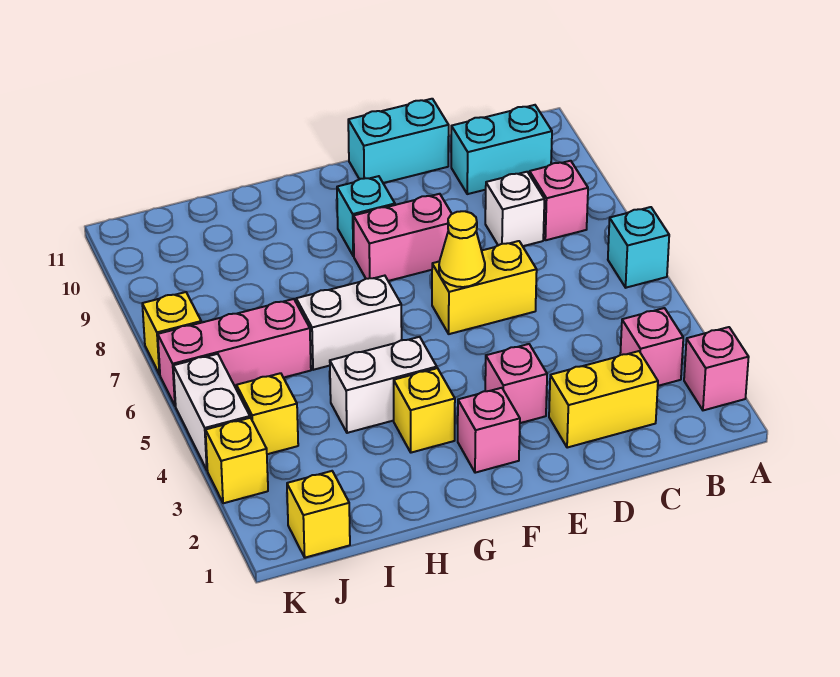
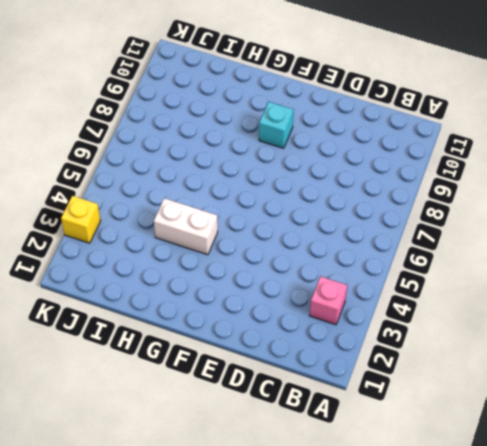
none -> pink 1x1 brick [684,327,749,410]
none -> cyan 1x1 brick [608,207,669,288]
none -> pink 1x1 brick [529,161,588,240]

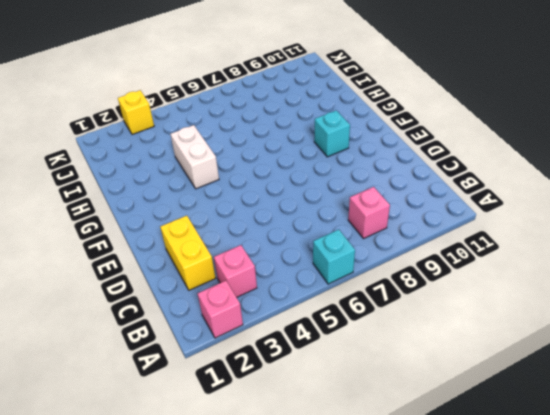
none -> cyan 1x2 brick [451,105,552,194]
none -> white 1x1 brick [485,172,544,246]
none -> yellow 1x2 brick [432,241,537,334]

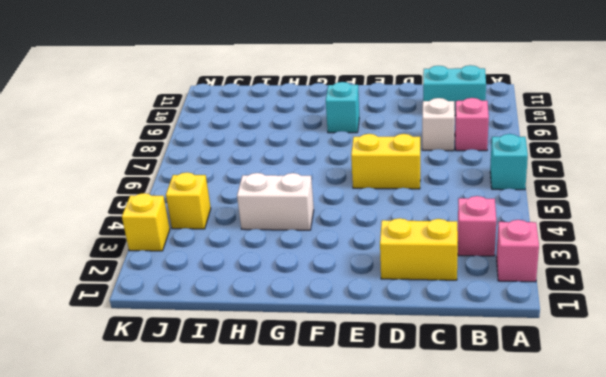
none -> cyan 1x2 brick [348,99,449,183]
none -> pink 1x1 brick [485,344,547,423]
none -> pink 1x2 brick [353,194,452,281]

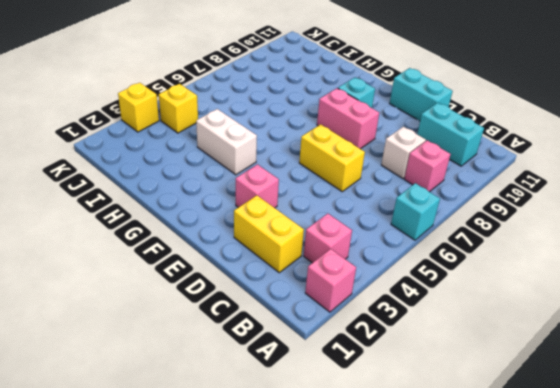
none -> pink 1x1 brick [458,388,520,473]
none -> yellow 1x1 brick [394,368,455,453]
none -> white 1x2 brick [296,276,402,370]

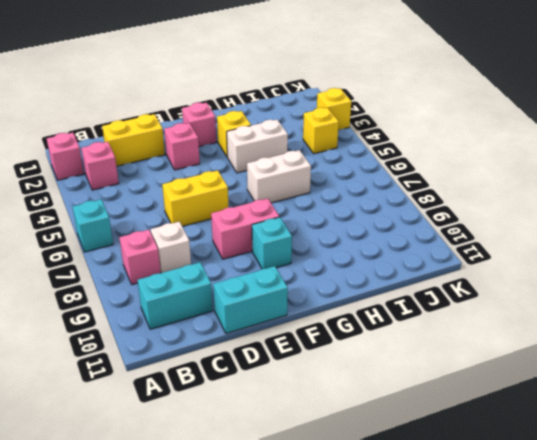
none -> pink 1x3 brick [158,299,311,406]
none -> yellow 1x1 brick [287,471,350,558]
none -> white 1x2 brick [173,354,250,470]

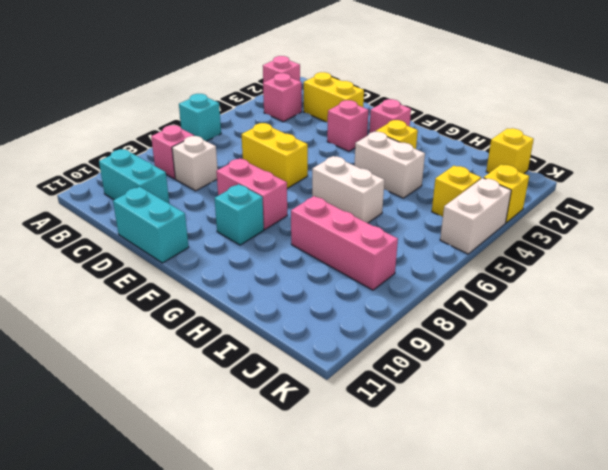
pink 1x3 brick [291,196,398,290] -> pink 1x3 brick moved to [158,299,311,406]
none -> yellow 1x1 brick [142,292,201,375]
none -> yellow 1x1 cone [439,211,485,287]

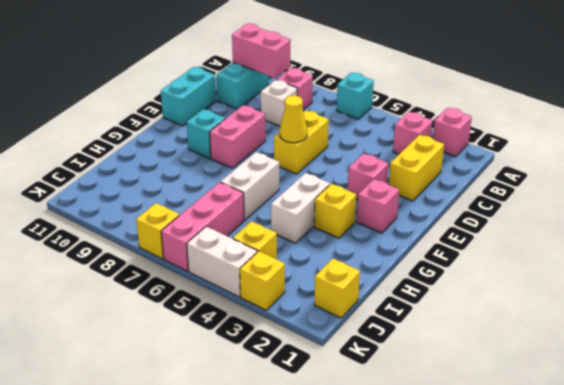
pink 1x2 brick [232,24,291,78] -> none

